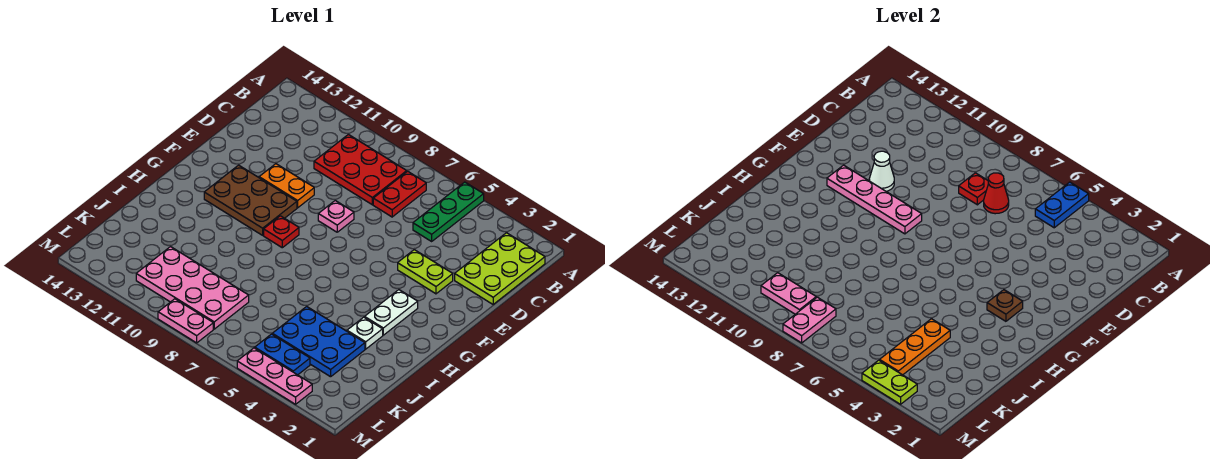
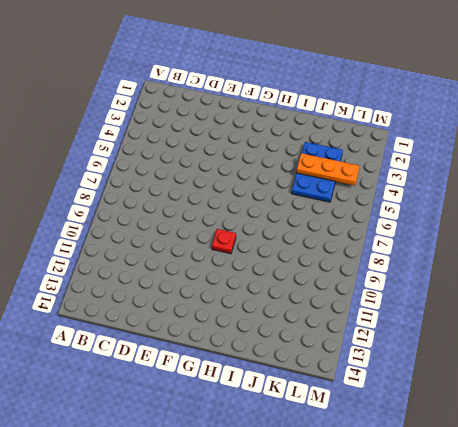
none -> green 1x3 plate [413,182,484,241]
none -> lime 2x3 plate [455,233,545,304]
none -> red 1x2 plate [373,171,426,217]

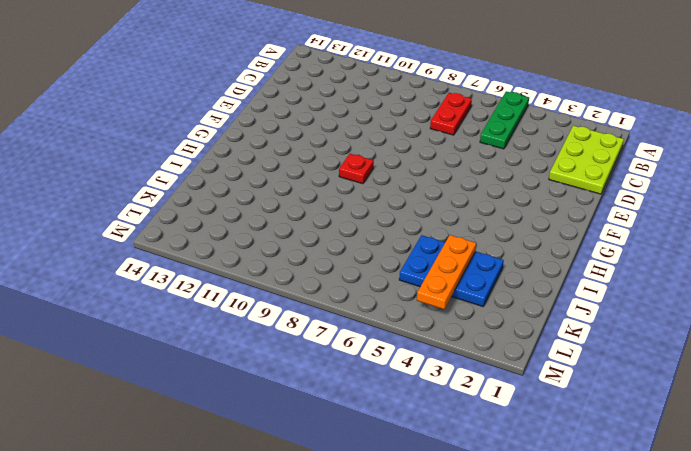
none -> red 2x3 plate [314,134,407,205]
none -> lime 1x2 plate [398,250,453,294]
none -> pink 1x1 plate [318,201,354,232]

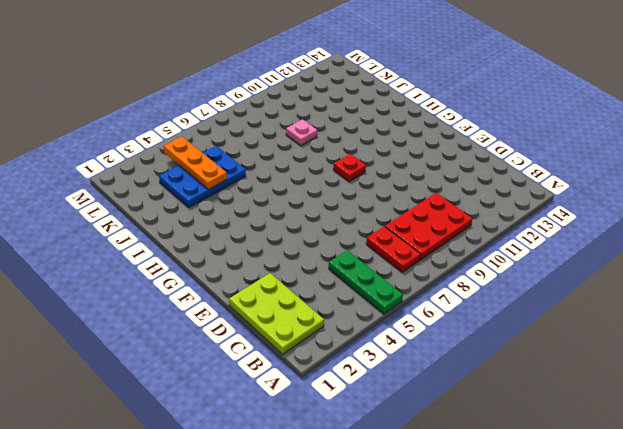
pink 1x1 plate [286,119,317,146] -> pink 1x1 plate moved to [318,201,354,232]
none -> lime 1x2 plate [398,250,453,294]
none -> orange 1x2 plate [259,164,314,208]
none -> brown 2x3 plate [204,165,297,235]

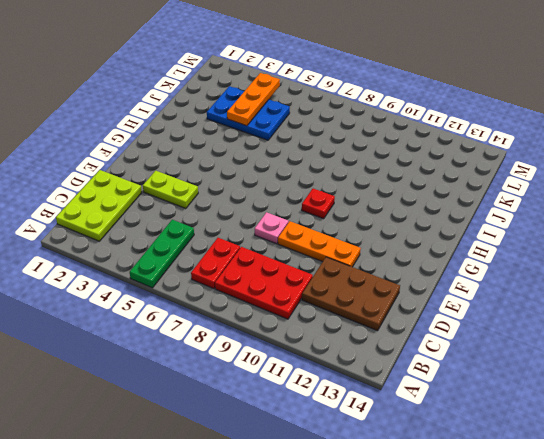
brown 2x3 plate [302,257,400,331] -> brown 2x3 plate moved to [204,165,297,235]
orange 1x3 plate [278,221,361,267] -> orange 1x2 plate [259,164,314,208]
none -> white 1x2 plate [365,290,418,335]
none -> white 1x1 plate [347,317,383,349]
none -> pink 2x4 plate [136,247,249,329]

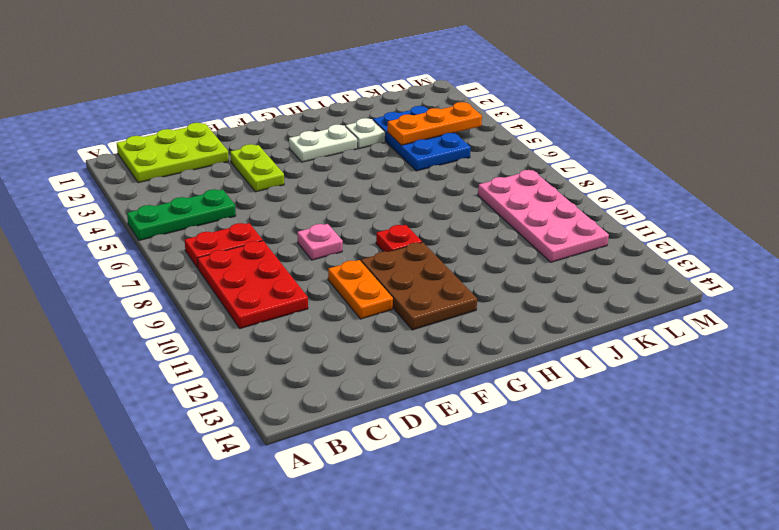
none -> blue 1x2 plate [255,334,310,375]
none -> pink 1x3 plate [237,348,312,404]
none -> pink 1x2 plate [158,299,213,343]

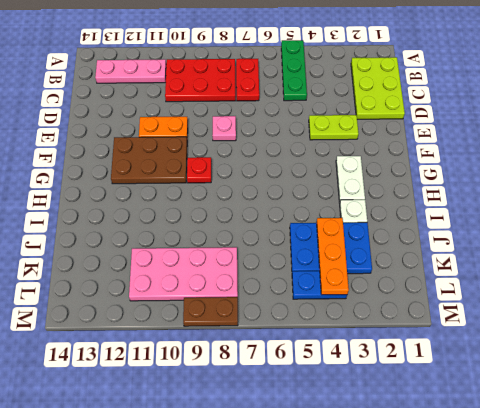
pink 1x3 plate [95,59,166,83] -> pink 1x3 plate moved to [237,348,312,404]
brown 1x2 plate [183,297,238,326] -> pink 1x2 plate [158,299,213,343]
none -> blue 1x2 plate [1035,182,1089,228]
none -> red 1x1 cone [984,173,1009,214]
none -> red 1x1 plate [959,173,989,205]

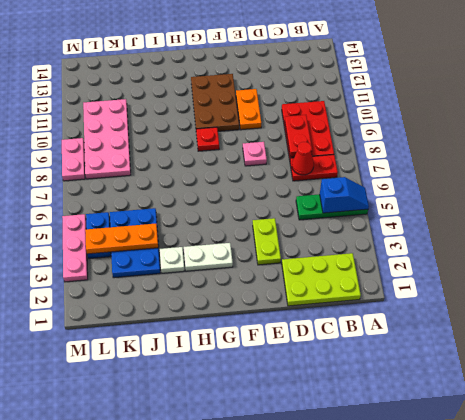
blue 1x2 slope [320,177,369,213] -> blue 1x2 plate [1035,182,1089,228]
red 1x2 plate [285,115,312,157] -> red 1x1 plate [959,173,989,205]
none -> white 1x1 cone [869,151,894,191]
none -> pink 1x4 plate [827,165,922,234]
none -> brown 1x1 plate [987,290,1023,321]

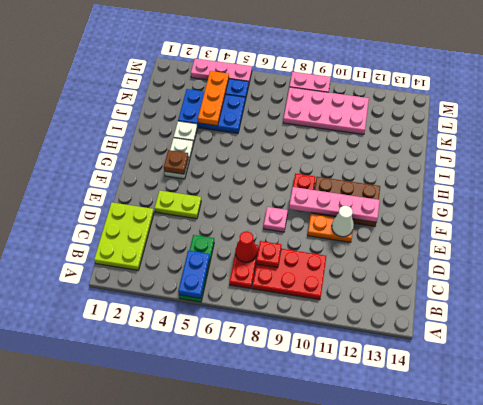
none -> pink 1x2 plate [783,297,836,343]
none -> pink 1x2 plate [761,273,816,314]
none -> lime 1x2 plate [862,360,917,404]

